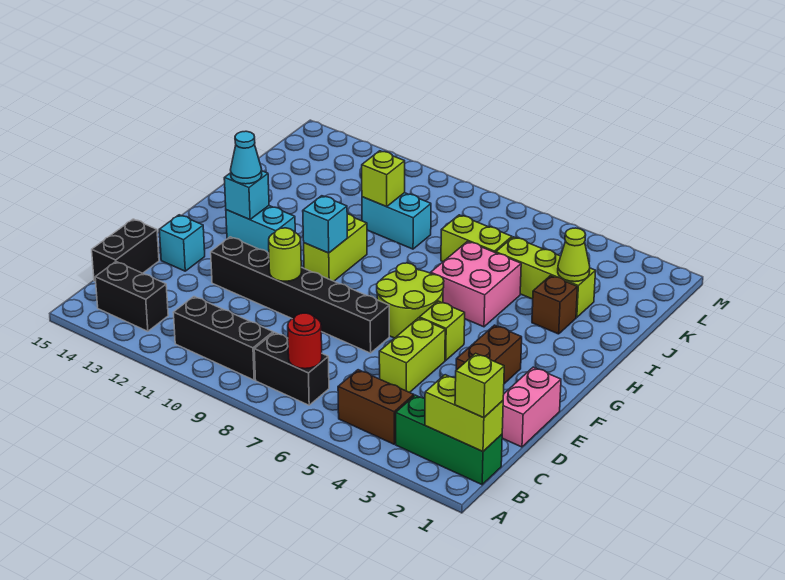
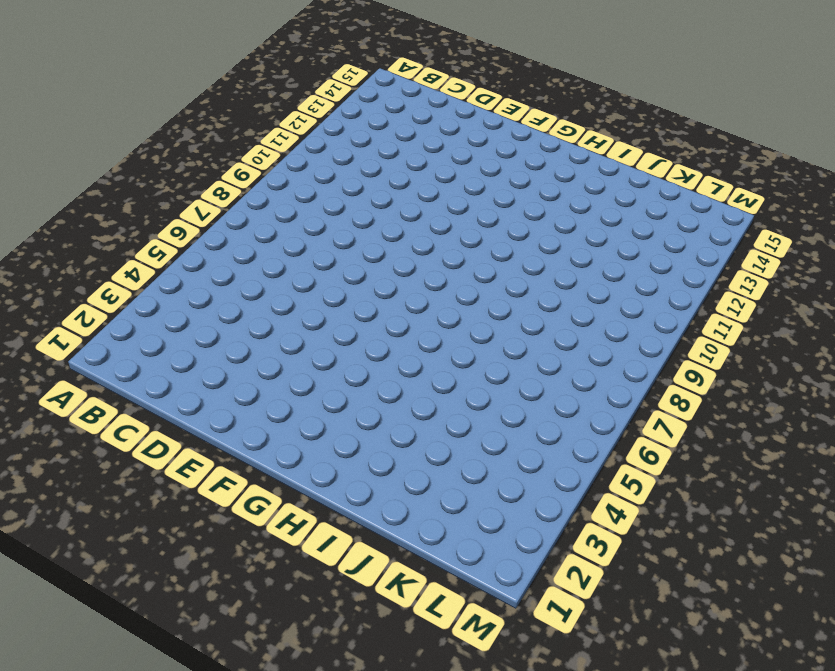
none -> green 1x3 brick [396,395,502,485]
none -> brown 1x2 brick [338,370,414,444]
none -> black 1x2 brick [254,332,329,405]

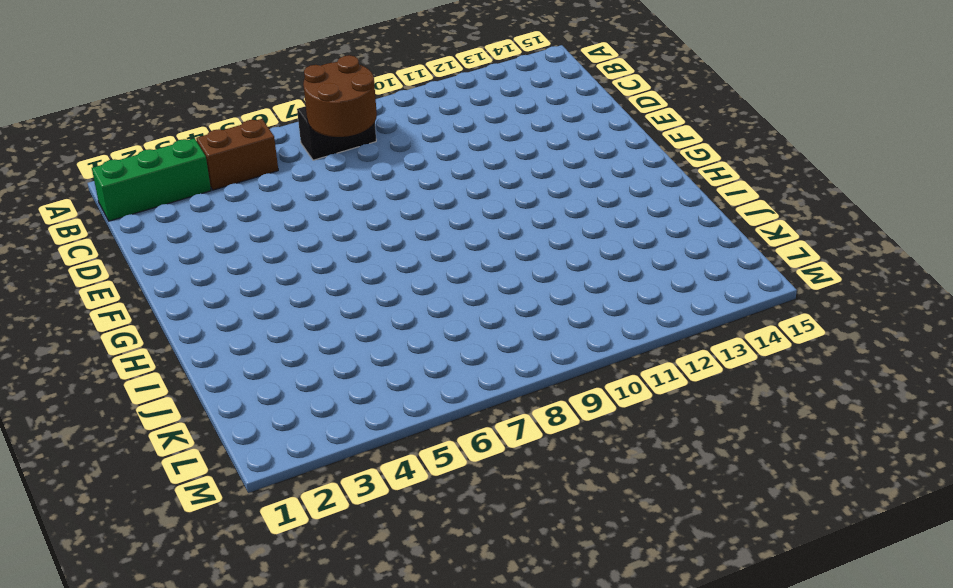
brown 2x2 round brick [303,55,377,137] -> red 1x1 round brick [288,313,322,369]
none -> black 1x3 brick [173,297,273,380]
none -> black 1x2 brick [95,262,168,331]
none -> black 1x2 brick [92,219,159,282]

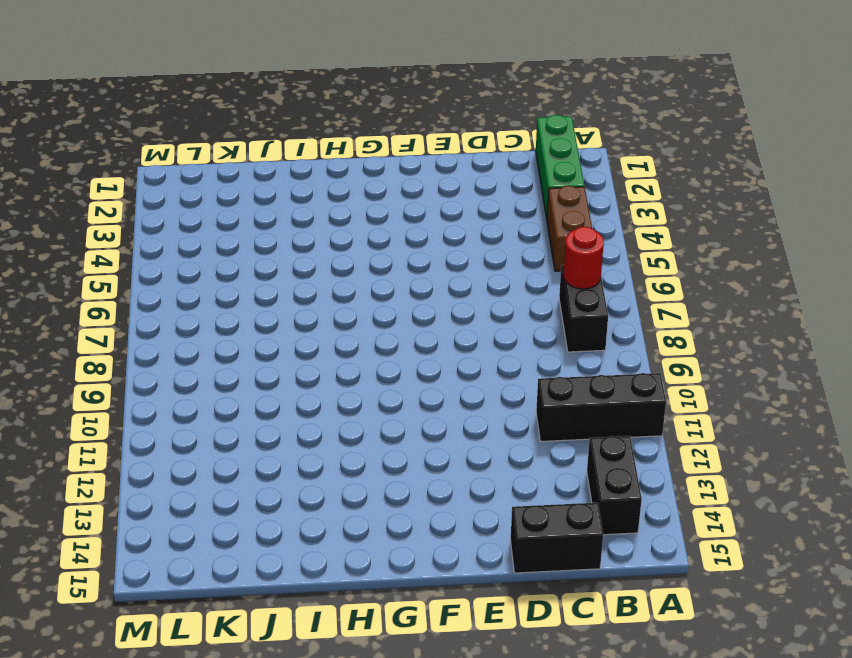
black 1x3 brick [536,373,666,441] -> black 1x3 brick turned to [173,297,273,380]
none -> pink 1x2 brick [502,367,561,447]
none -> lime 1x2 brick [379,318,445,393]
none -> brown 1x2 brick [456,325,522,384]

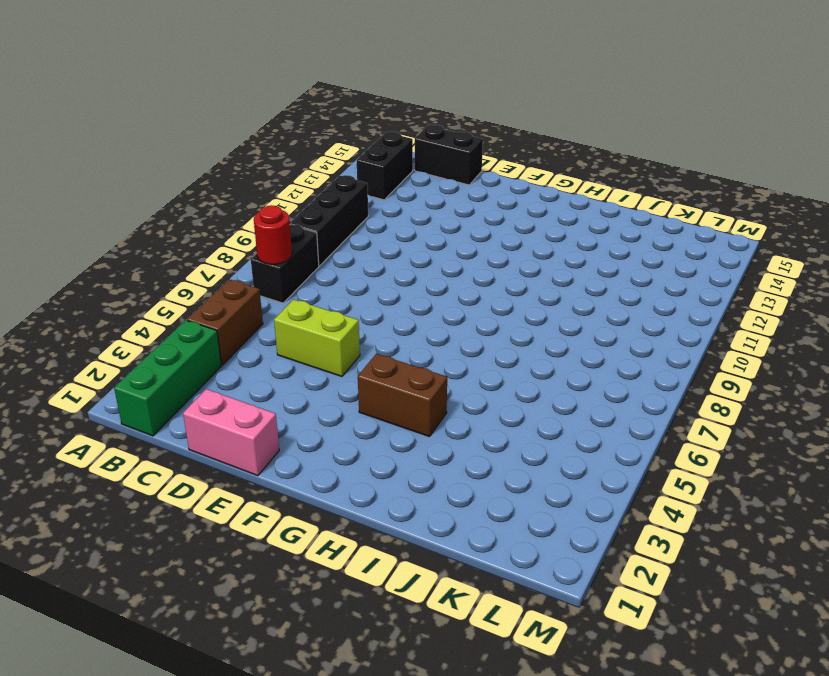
brown 1x2 brick [358,354,447,437] -> brown 1x2 brick moved to [456,325,522,384]
none -> black 1x6 brick [211,237,389,353]
none -> cyan 1x1 brick [159,215,205,271]
none -> lime 1x1 brick [419,301,465,360]

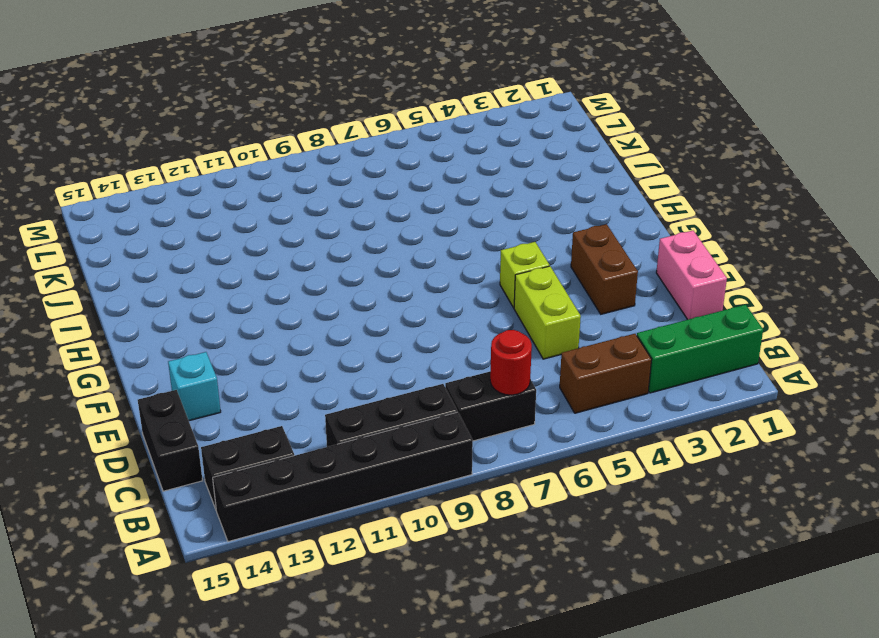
black 1x6 brick [213,412,473,542] -> black 1x6 brick moved to [211,237,389,353]
none -> lime 2x2 round brick [377,263,444,338]
none -> lime 1x2 brick [304,214,367,281]
none -> cyan 1x2 brick [226,206,295,253]

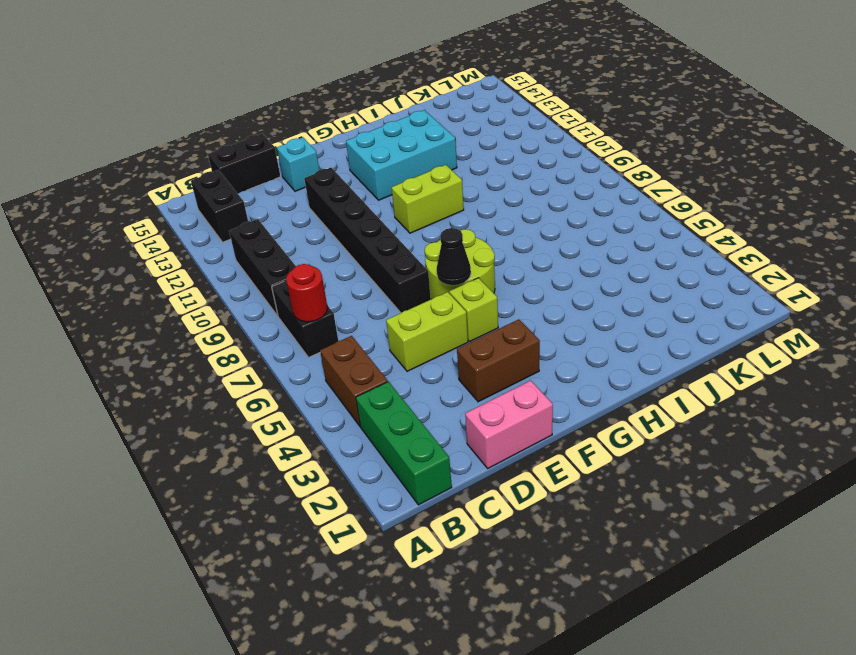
black 1x1 cone [437,228,471,285] -> none
cyan 2x3 brick [346,110,457,200] -> cyan 1x2 brick [226,206,295,253]
none -> pink 2x2 brick [431,241,521,327]
none -> brown 1x1 brick [532,276,578,334]
none -> lime 1x3 brick [496,237,596,317]

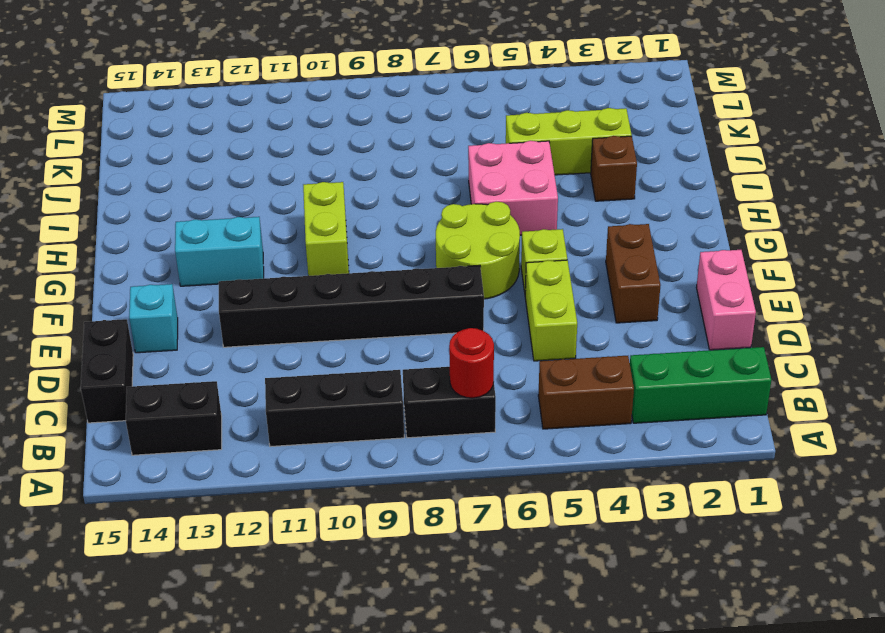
none -> lime 1x2 brick [441,215,512,262]
none -> cyan 1x2 brick [362,193,431,249]
none -> lime 1x2 brick [425,375,503,452]

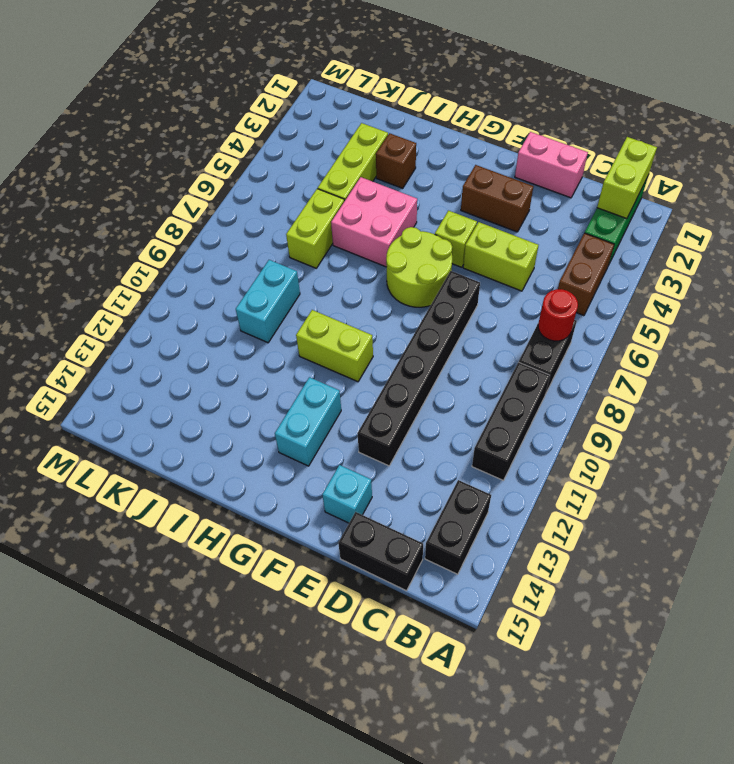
none -> lime 1x1 round brick [269,228,301,281]
none -> cyan 1x1 brick [303,196,347,253]
none -> cyan 1x1 brick [224,171,269,220]

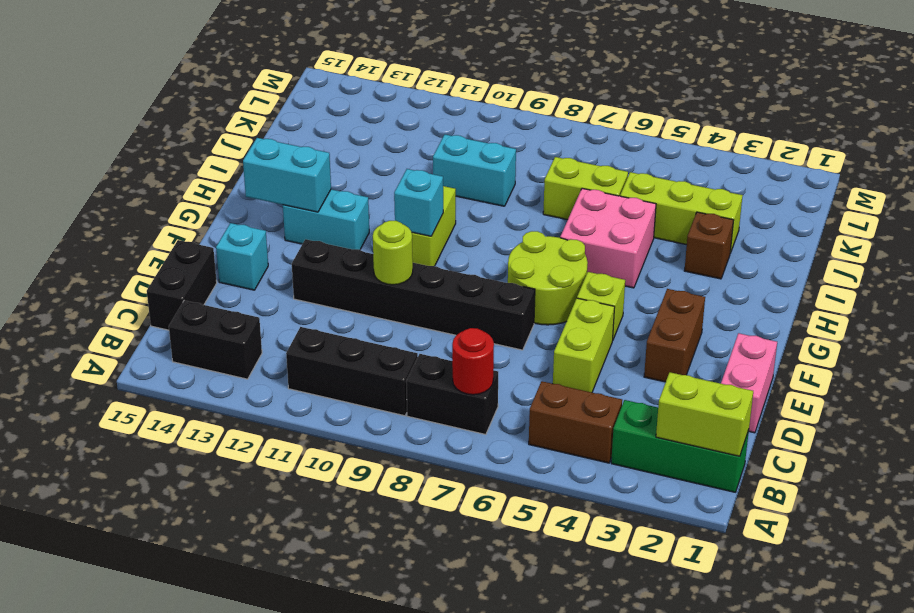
cyan 1x2 brick [243,138,331,212] -> cyan 1x1 brick [224,171,269,220]
none -> lime 1x1 cone [558,228,590,282]
none -> lime 1x1 brick [362,151,405,207]
none -> lime 1x1 brick [455,353,504,418]

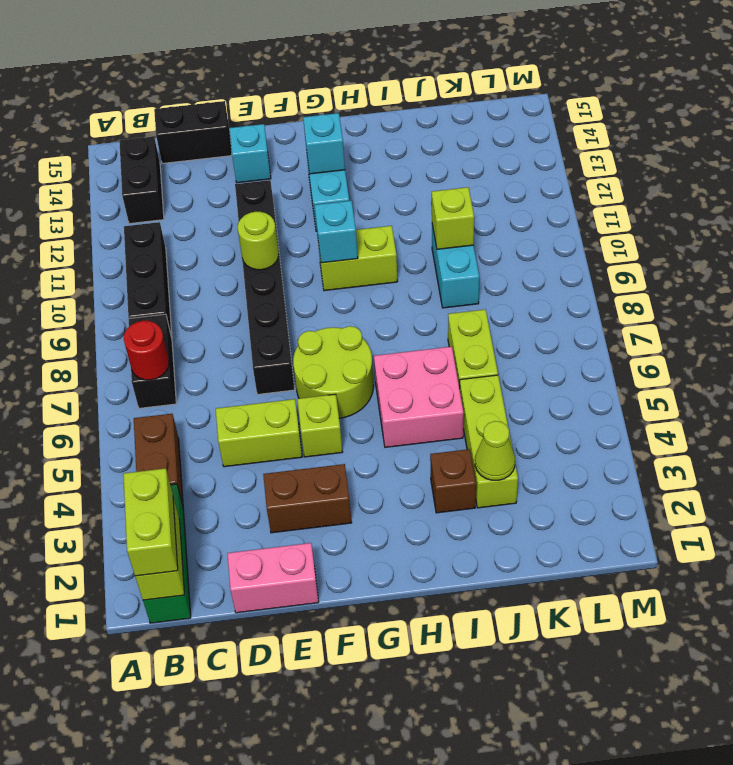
lime 1x2 brick [123,468,178,576] -> lime 1x1 brick [455,353,504,418]
none -> cyan 1x1 cone [231,131,262,184]

